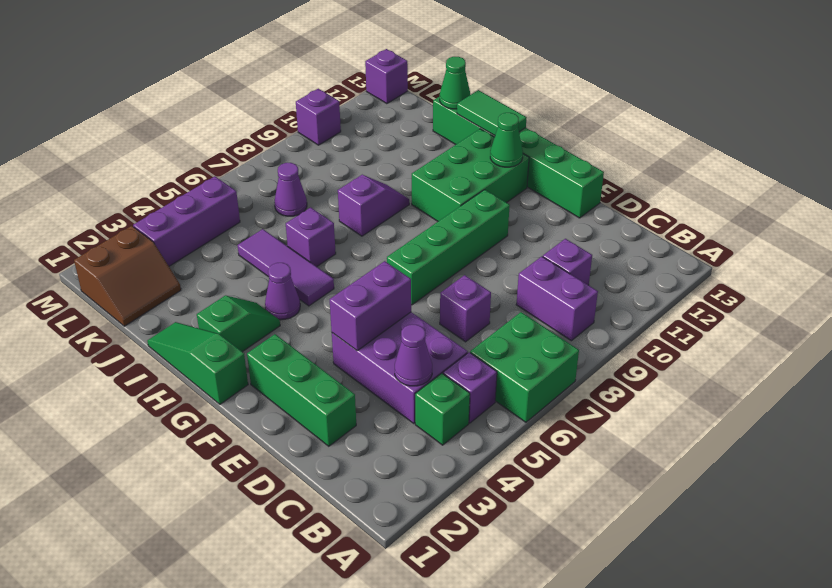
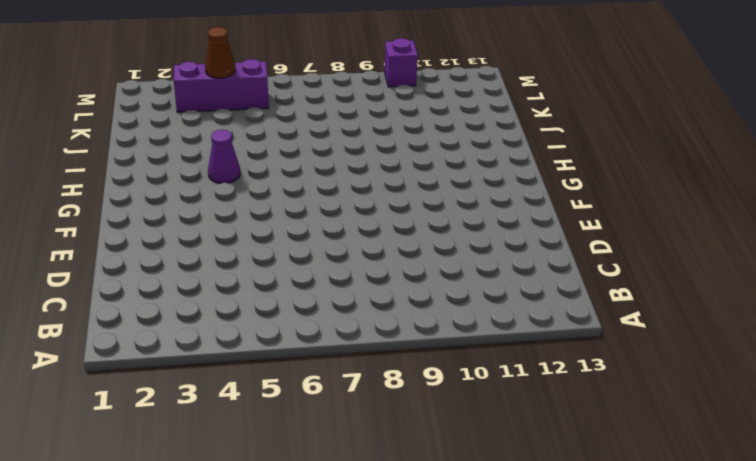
brown 1x1 cone [205,27,235,78] -> none
none -> green 2x2 brick [470,312,579,422]
none -> green 1x1 brick [415,373,470,445]
none -> purple 1x1 brick [443,352,497,423]

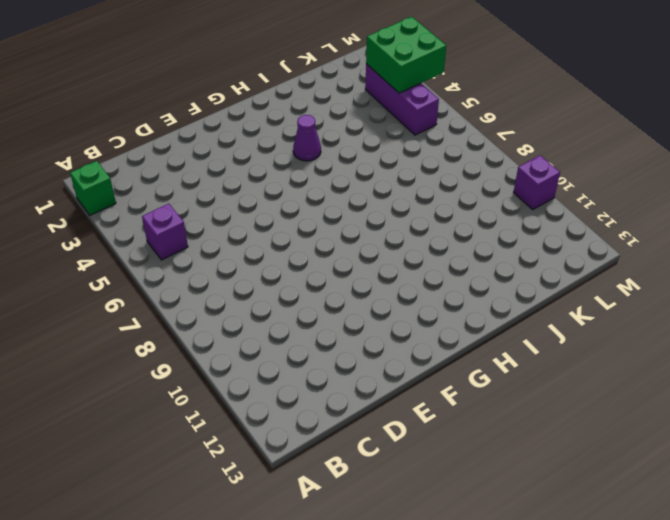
green 1x1 brick [70,161,116,215] -> green 1x1 brick moved to [415,373,470,445]
green 2x2 brick [366,17,446,93] -> green 2x2 brick moved to [470,312,579,422]
none -> purple 1x2 brick [516,256,598,341]
none -> purple 2x3 brick [332,312,468,424]
none -> purple 1x1 brick [543,239,592,285]

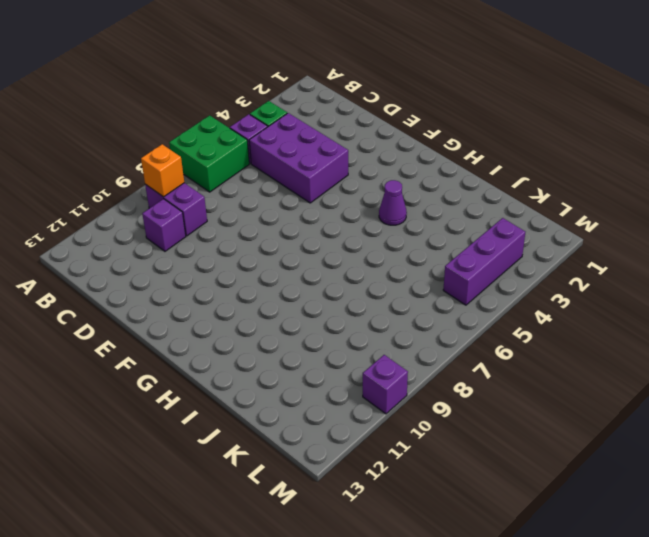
orange 1x1 brick [141,144,184,197] -> none
none -> green 1x3 brick [247,334,356,446]
none -> purple 1x1 brick [440,275,491,342]
none -> green 1x6 brick [433,96,604,218]

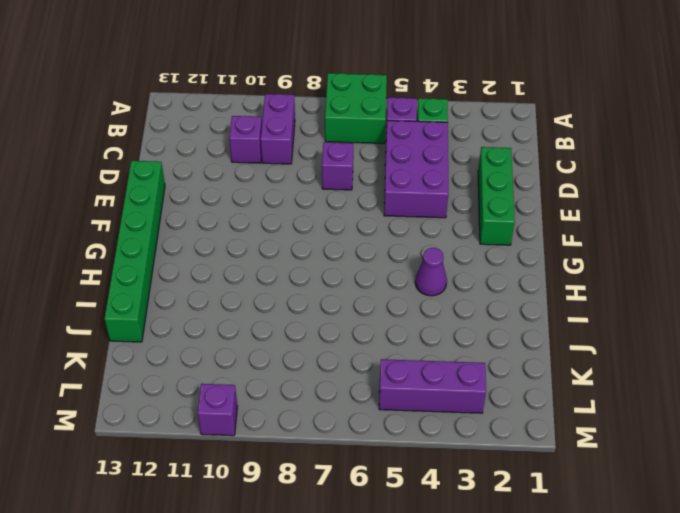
none -> green 1x4 brick [387,190,510,305]
none -> green 1x3 slope [147,322,248,404]
none -> green 2x3 brick [412,129,529,221]

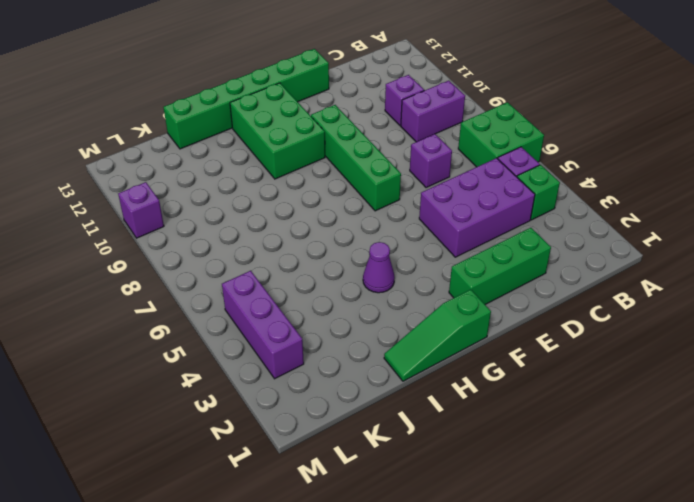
none -> green 1x2 slope [197,295,280,352]
none -> purple 1x3 tile [237,229,334,306]
none -> purple 1x1 brick [286,207,336,267]

